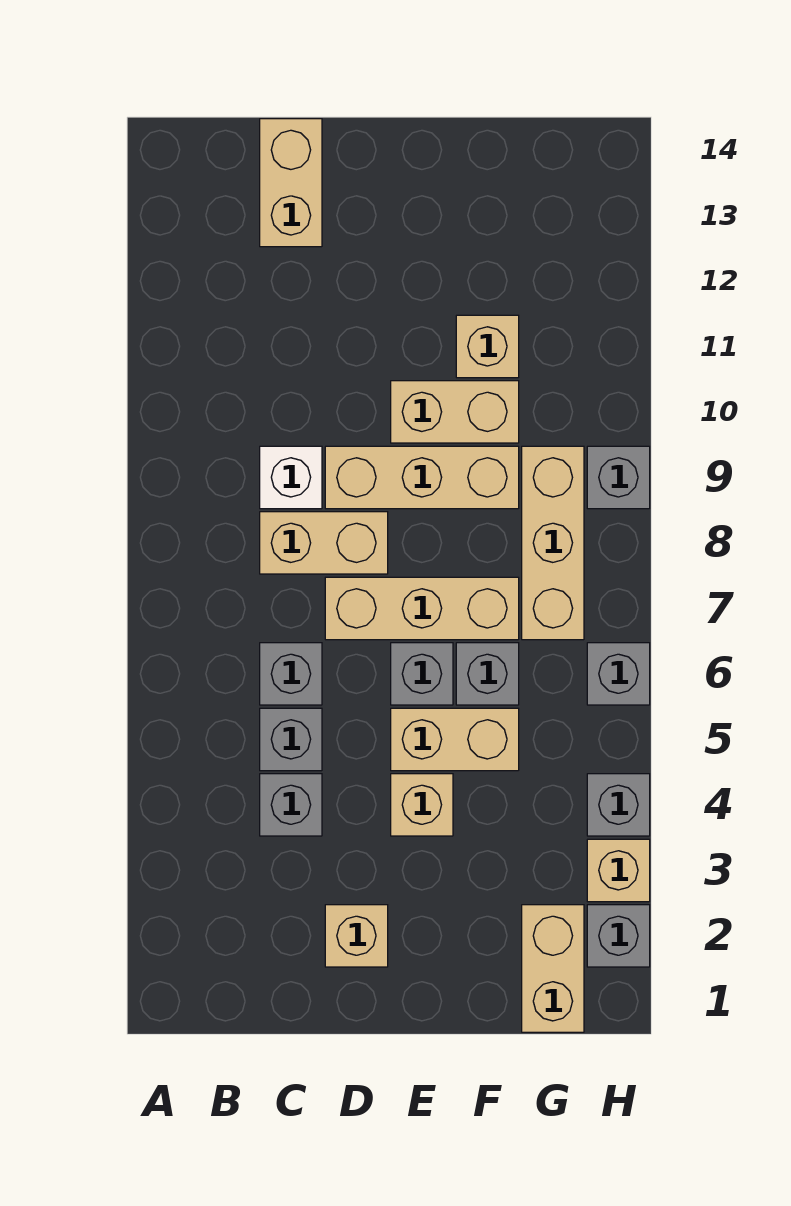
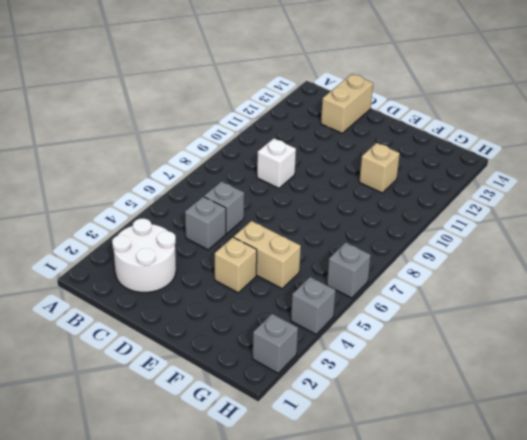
white 2x2 round brick [112,218,176,292] -> none
none -> grey 1x1 brick [260,774,322,836]
none -> tan 1x2 brick [260,512,388,574]
none -> tan 1x1 brick [325,905,388,967]

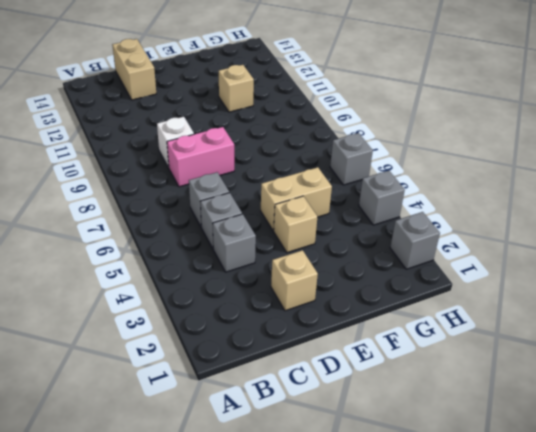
pink 1x2 brick [167,127,234,187] -> tan 1x2 brick [260,512,388,574]
none -> tan 1x3 brick [325,577,519,640]
none -> tan 1x3 brick [325,446,519,509]
none -> grey 1x1 brick [391,643,453,705]

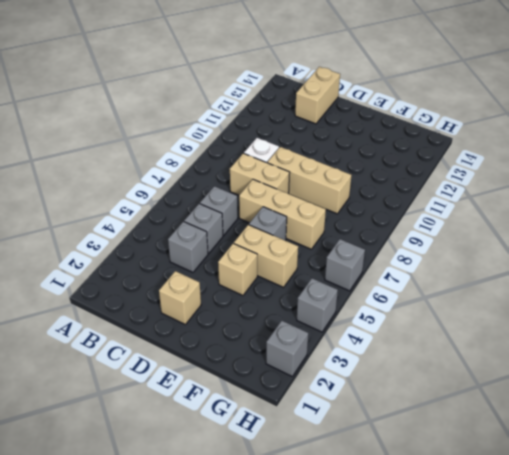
none -> tan 1x2 brick [391,381,519,443]
none -> grey 1x1 brick [456,643,519,705]
none -> tan 1x1 brick [456,315,519,378]

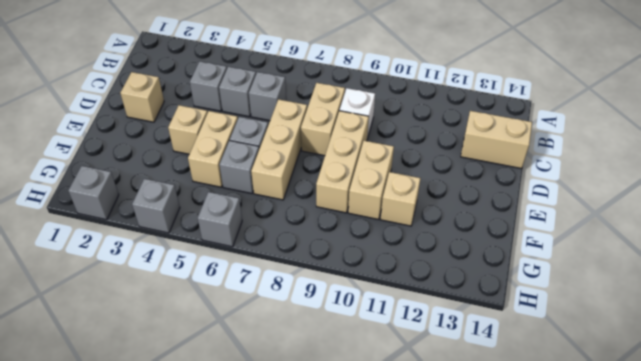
none -> tan 1x2 brick [522,905,584,1032]
none -> tan 1x3 brick [522,446,584,640]
none -> tan 1x1 brick [587,839,650,902]

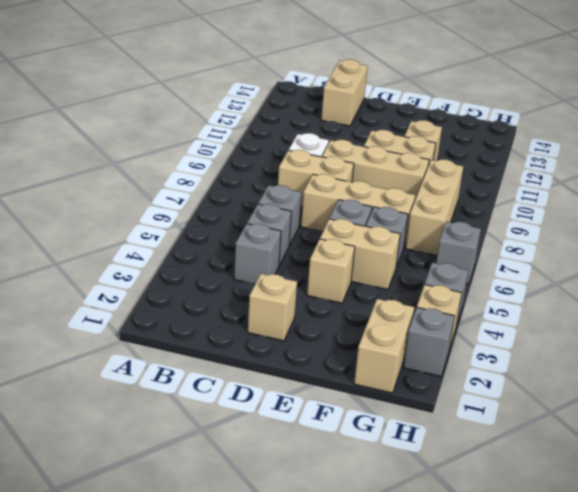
none -> grey 1x1 brick [587,446,650,509]

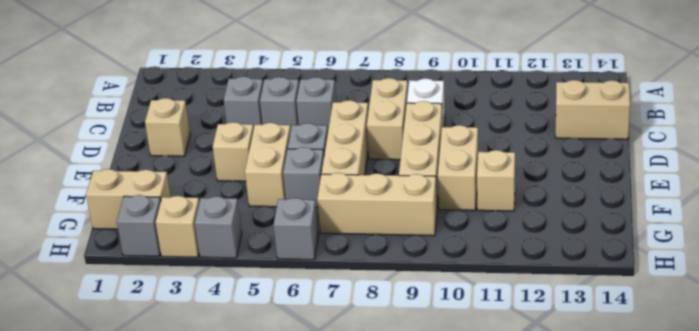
none -> grey 1x1 brick [587,446,650,509]

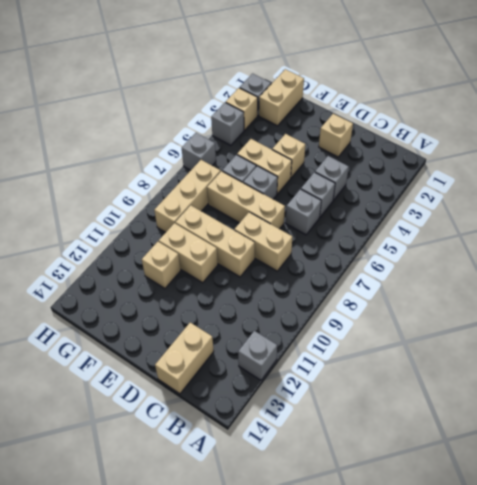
grey 1x1 brick [238,331,277,380] -> grey 1x1 brick moved to [587,446,650,509]
none -> white 1x1 brick [260,446,322,509]

